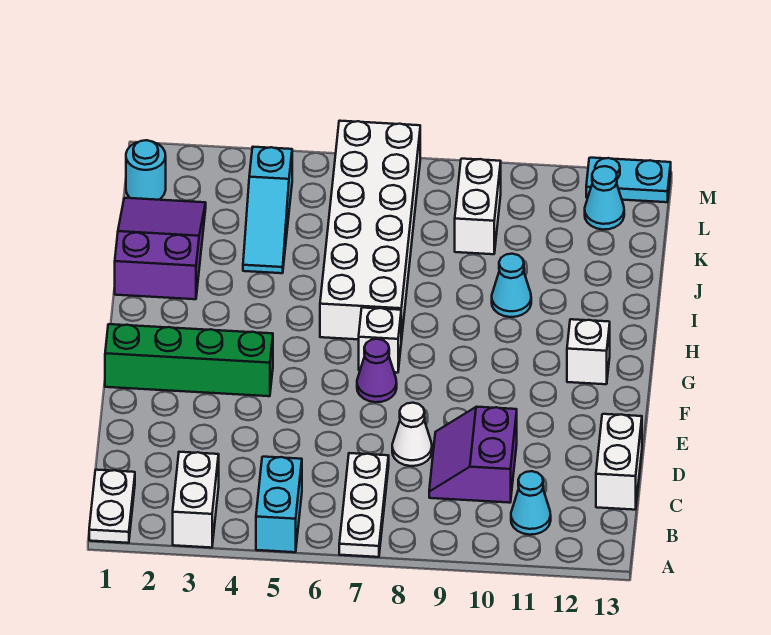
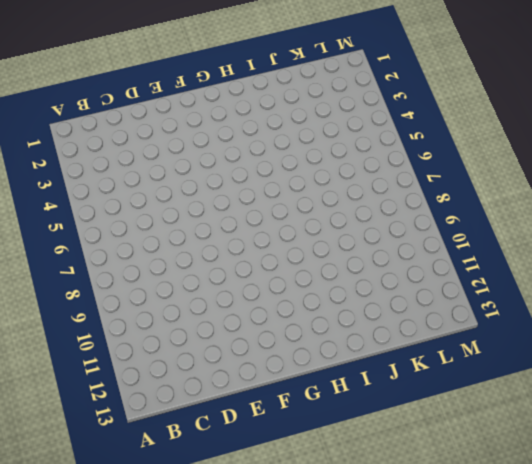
none -> white 1x2 plate [89,470,135,543]
none -> white 1x2 brick [173,452,219,548]
none -> cyan 1x2 brick [256,457,302,552]

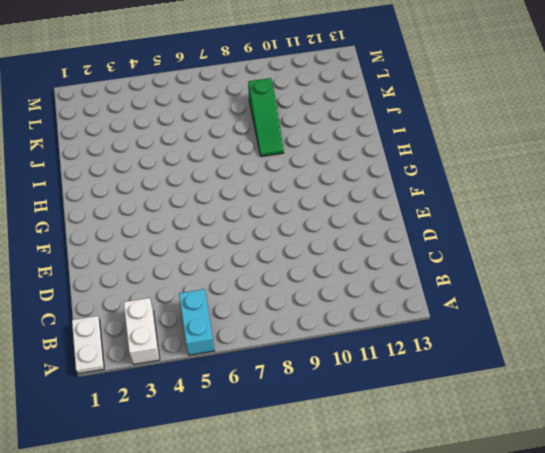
green 1x3 slope [248,78,284,157] -> white 1x2 brick [455,159,501,254]
none -> white 1x3 plate [339,453,389,557]
none -> cyan 1x1 cone [511,471,551,535]
none -> purple 2x2 slope [429,407,517,503]

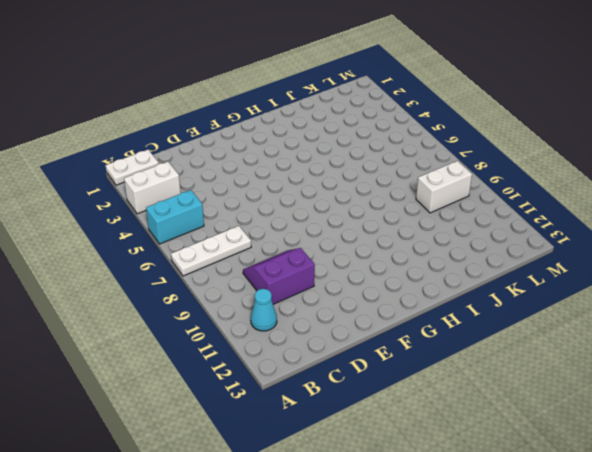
none -> white 1x2 brick [596,414,642,510]
none -> white 1x1 cone [392,403,432,466]
none -> green 1x4 brick [105,324,273,396]

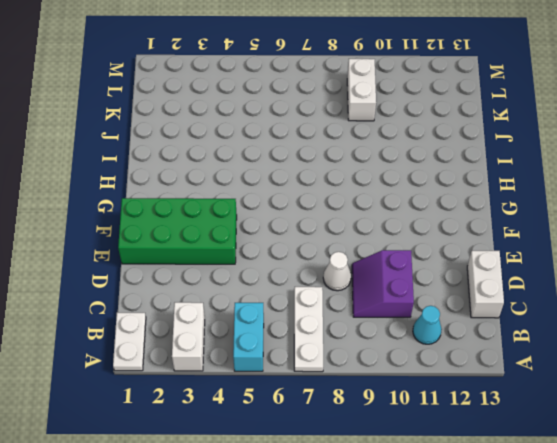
green 2x4 brick [118,198,237,264] -> green 1x4 brick [105,324,273,396]
none -> purple 1x1 cone [357,339,397,402]
none -> white 1x1 brick [359,308,401,373]
none -> white 1x1 brick [567,319,610,384]

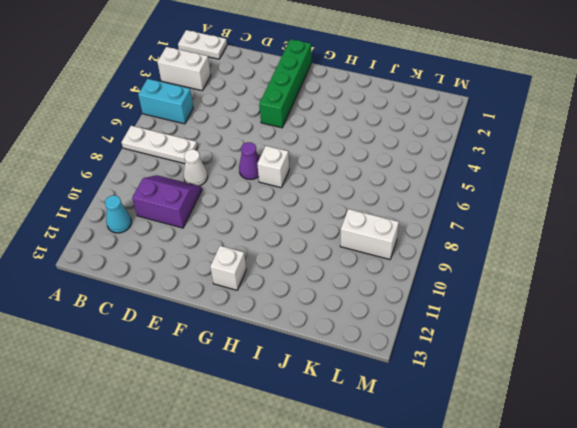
none -> white 1x2 brick [596,414,642,510]
none -> white 2x6 brick [320,121,420,341]
none -> purple 2x3 slope [115,198,206,299]

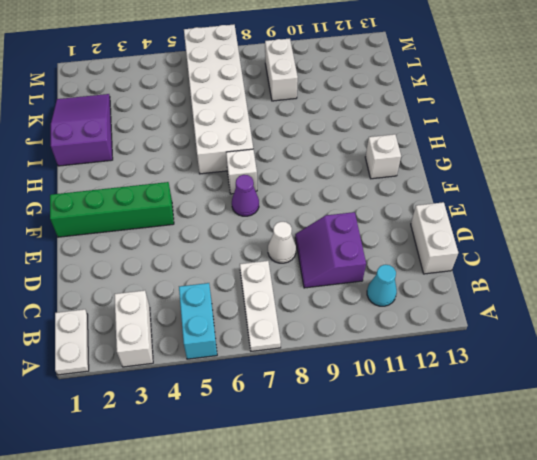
none -> cyan 1x1 cone [492,254,531,317]
none -> cyan 1x3 slope [243,147,292,273]
none -> cyan 1x1 round brick [126,140,166,200]

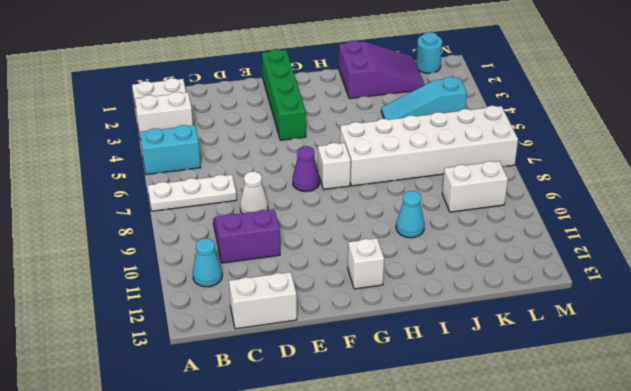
none -> cyan 1x1 cone [585,166,624,230]
none -> cyan 1x2 plate [586,158,671,202]

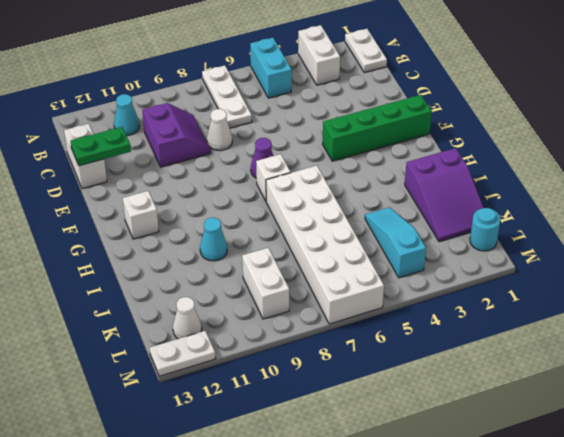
green 1x2 plate [70,127,131,166] -> none
white 1x1 cone [173,297,202,339] -> cyan 1x1 cone [585,166,624,230]
white 1x2 plate [150,331,216,376] -> cyan 1x2 plate [586,158,671,202]

